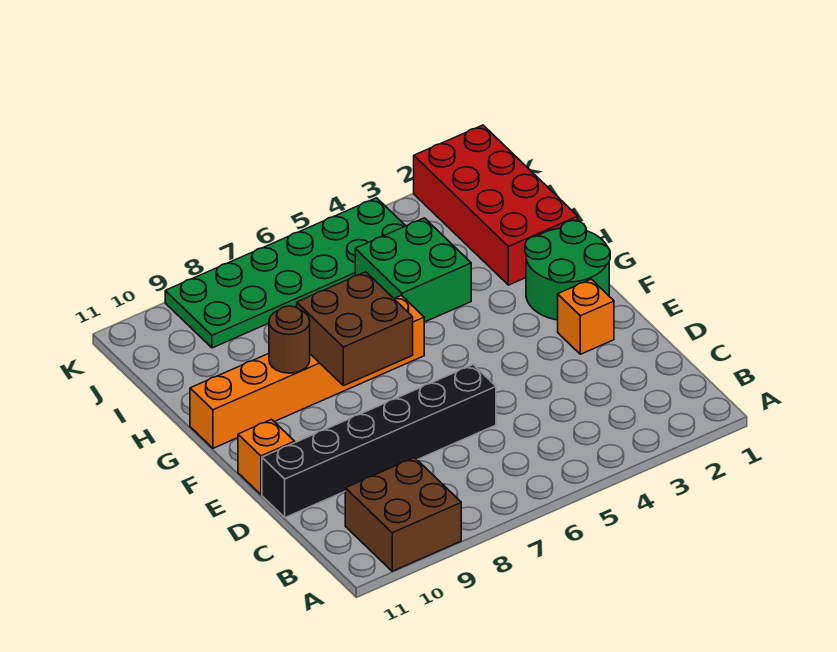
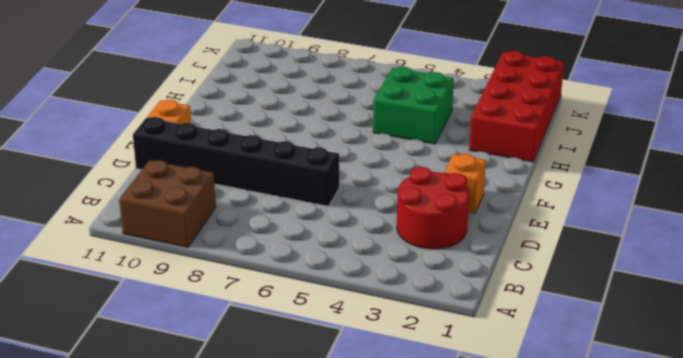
red 2x2 round brick [397,167,469,249] -> none
none -> green 2x2 round brick [525,221,610,320]
none -> orange 1x6 brick [190,295,424,448]

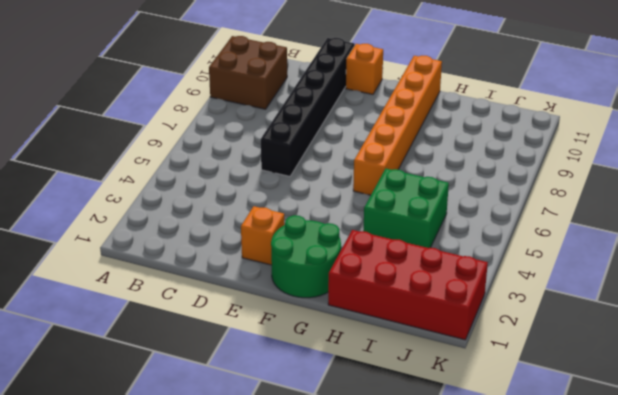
none -> green 2x6 plate [165,198,405,348]
none -> brown 2x2 brick [297,272,413,386]

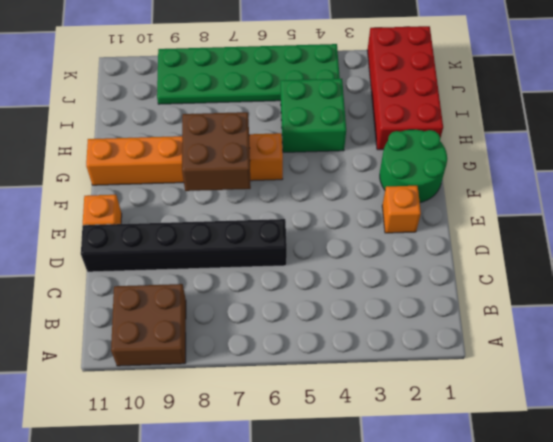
none -> brown 1x1 round brick [269,306,310,373]

